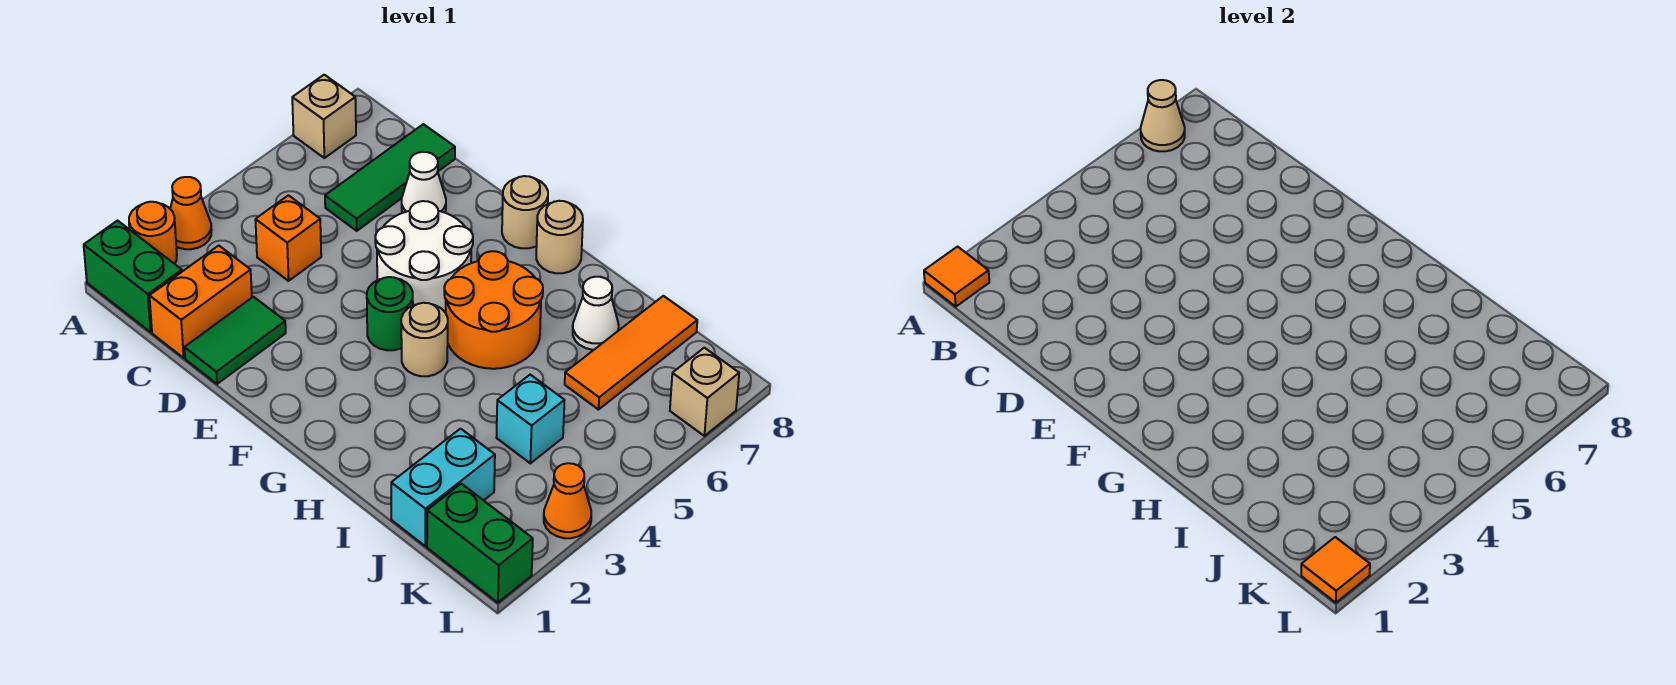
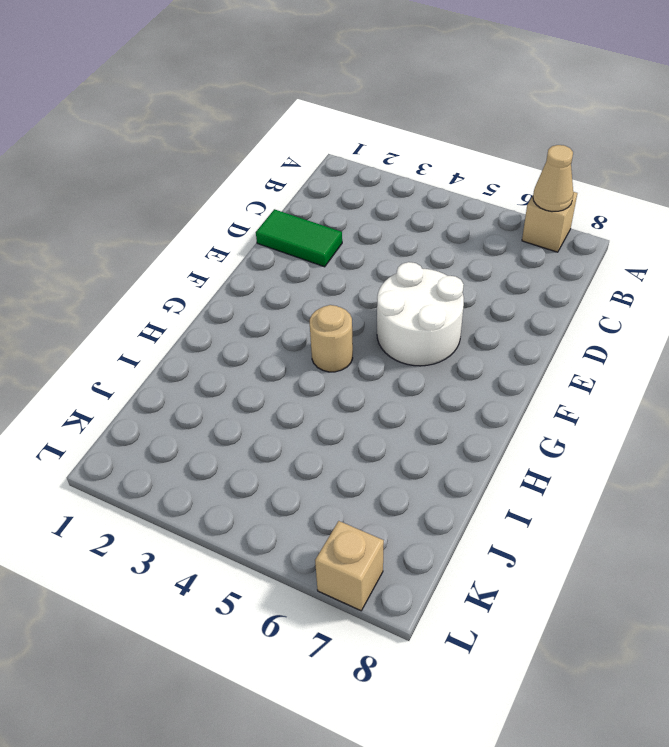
none -> green 1x2 brick [84,221,182,332]
none -> orange 1x1 round brick [129,202,177,264]
none -> orange 1x1 cone [170,177,212,249]

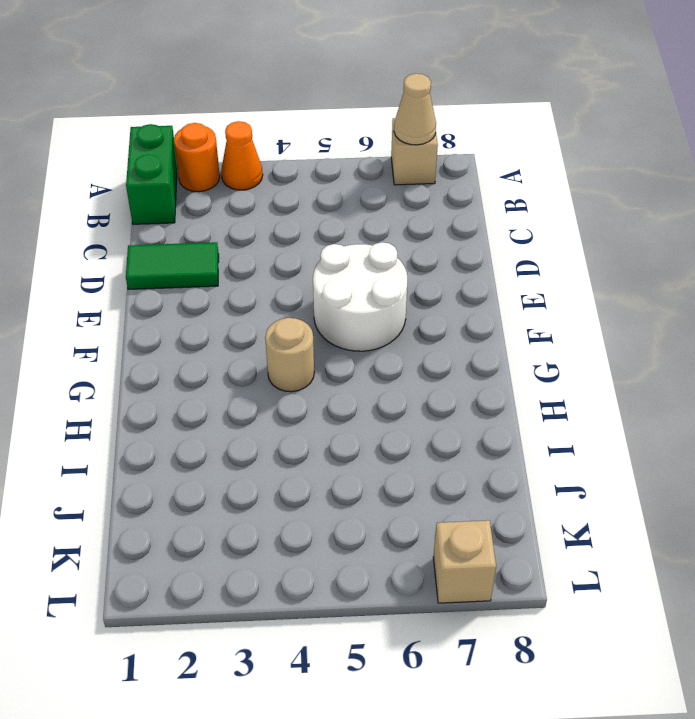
none -> orange 1x2 brick [149,246,252,358]
none -> orange 1x1 brick [255,195,321,281]
none -> green 1x3 tile [325,124,455,231]

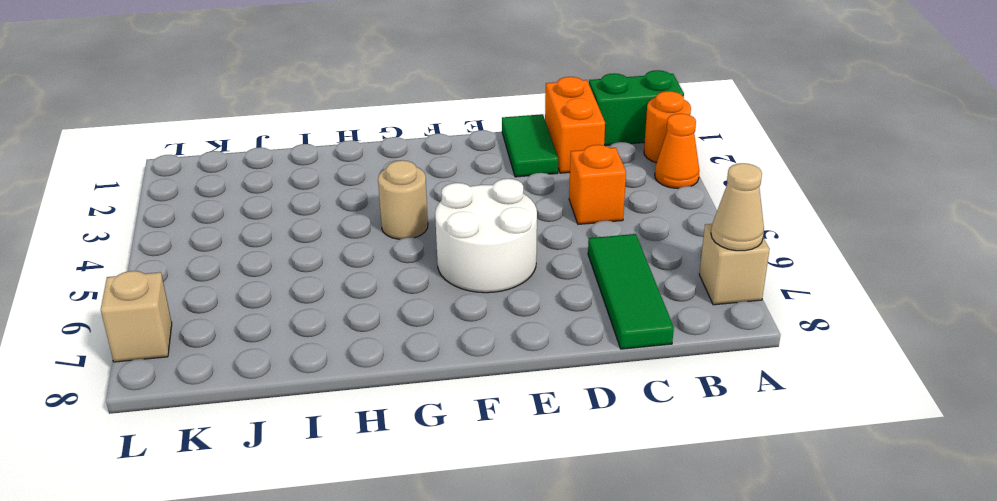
none -> white 1x1 cone [402,152,446,213]
none -> green 1x1 round brick [367,277,413,350]
none -> tan 1x1 round brick [502,176,548,248]

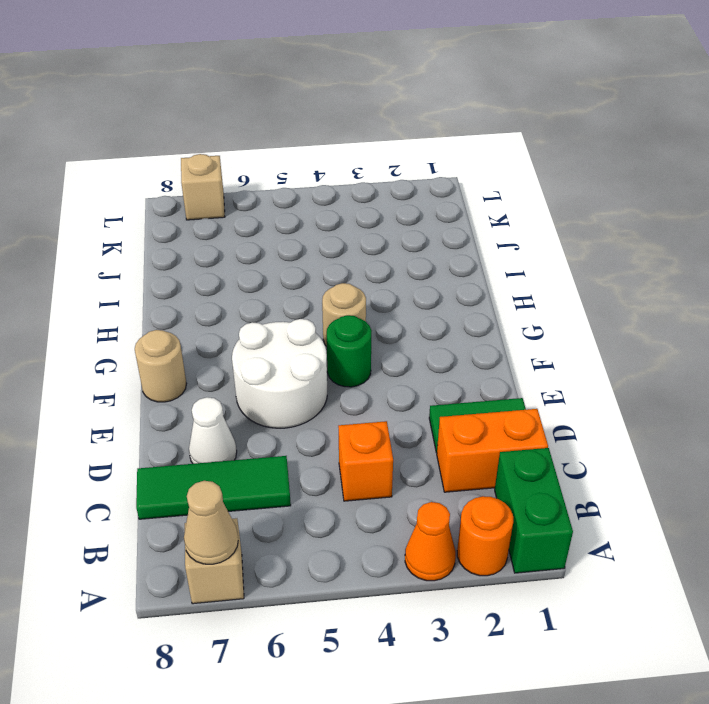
none -> orange 2x2 round brick [444,251,543,369]
none -> tan 1x1 round brick [536,201,583,273]
none -> white 1x1 cone [573,277,619,350]

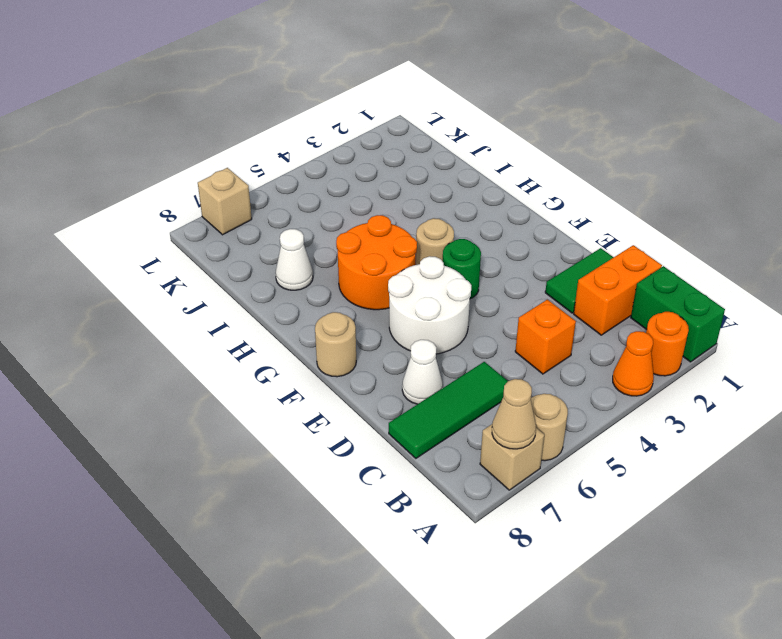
tan 1x1 round brick [531,394,568,461] -> tan 1x1 round brick moved to [536,201,583,273]
none -> cyan 1x2 brick [391,429,495,546]
none -> cyan 1x1 brick [496,375,565,463]
none -> orange 1x3 tile [565,296,697,410]

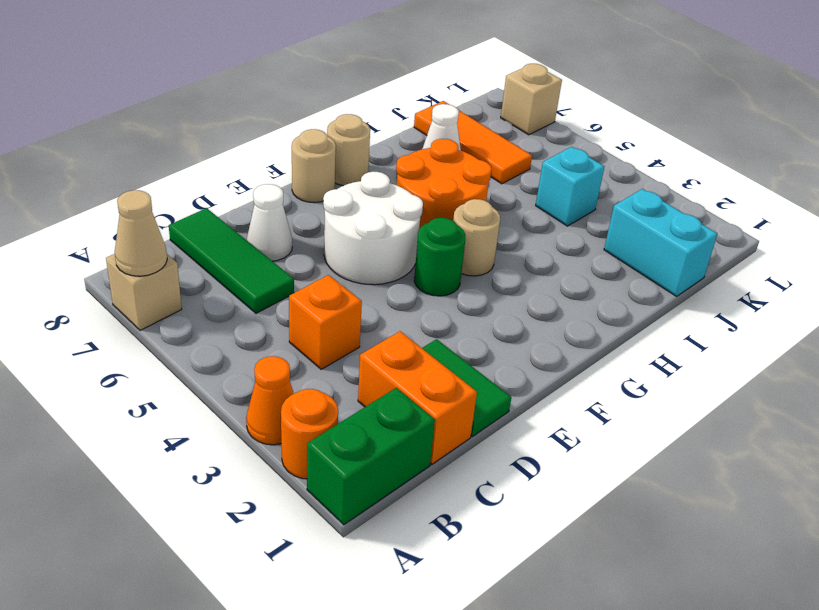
none -> green 1x2 brick [427,484,533,603]
none -> orange 1x1 cone [544,463,591,538]
none -> orange 1x1 tile [924,247,989,307]

